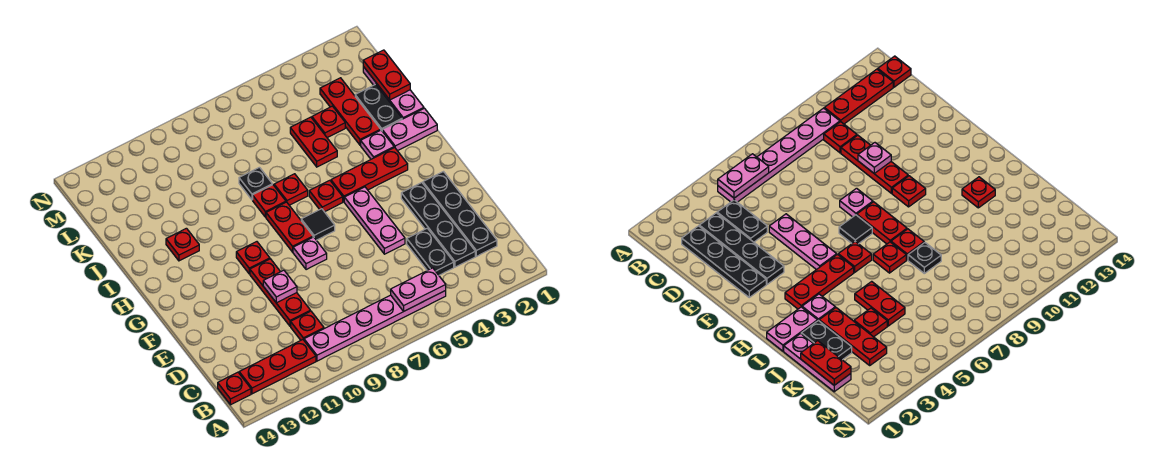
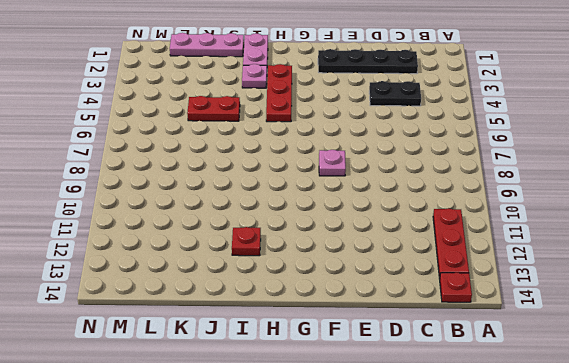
none -> pink 1x6 plate [304,291,446,361]
none -> black 1x4 plate [401,183,475,267]
none -> red 1x1 plate [291,311,324,340]

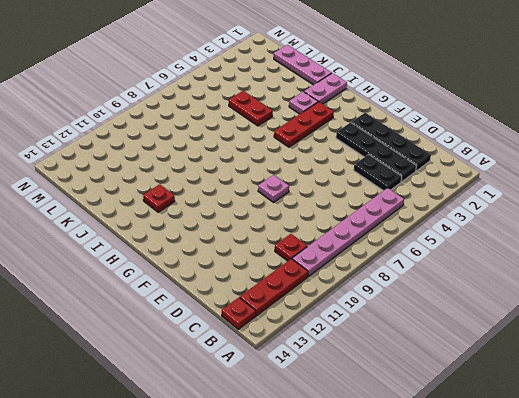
none -> red 1x3 plate [250,259,310,326]
none -> pink 1x3 plate [344,187,405,254]
none -> black 1x1 tile [301,209,335,240]

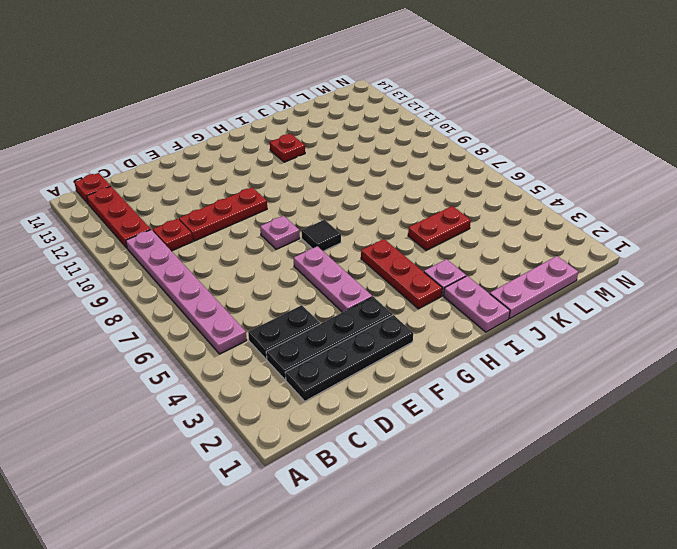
pink 1x3 plate [294,246,372,312] -> pink 1x3 plate turned to [344,187,405,254]
none -> red 1x2 plate [266,202,313,252]
none -> red 1x1 plate [236,242,270,274]
none -> red 1x1 plate [309,180,343,212]

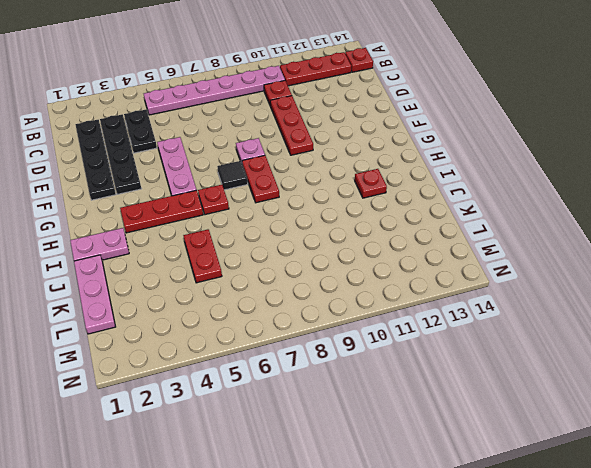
none -> red 1x1 plate [236,242,270,274]
none -> pink 1x1 plate [361,130,394,159]
none -> red 1x1 plate [274,174,308,205]

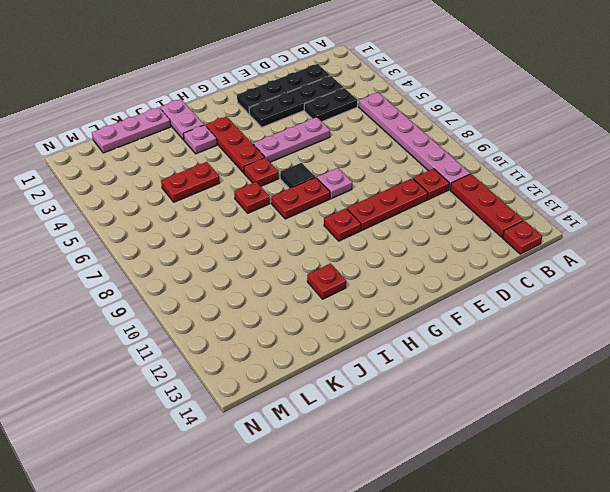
none -> red 1x1 plate [253,185,286,217]
none -> black 1x2 plate [355,84,402,130]
none -> red 1x3 plate [320,78,381,145]

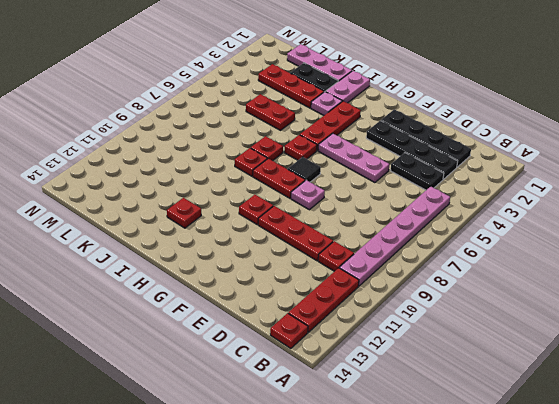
none -> black 1x1 plate [239,167,272,200]
none -> red 1x1 plate [312,106,345,138]
none -> pink 1x2 plate [391,268,446,311]

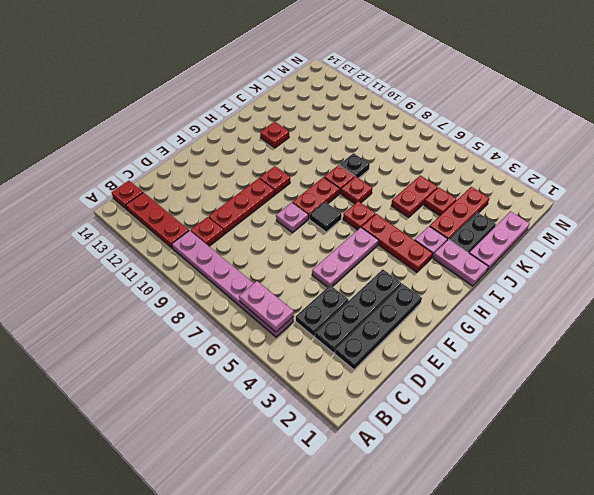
none -> pink 1x1 plate [263,270,297,303]
none -> red 1x2 plate [363,50,410,100]

